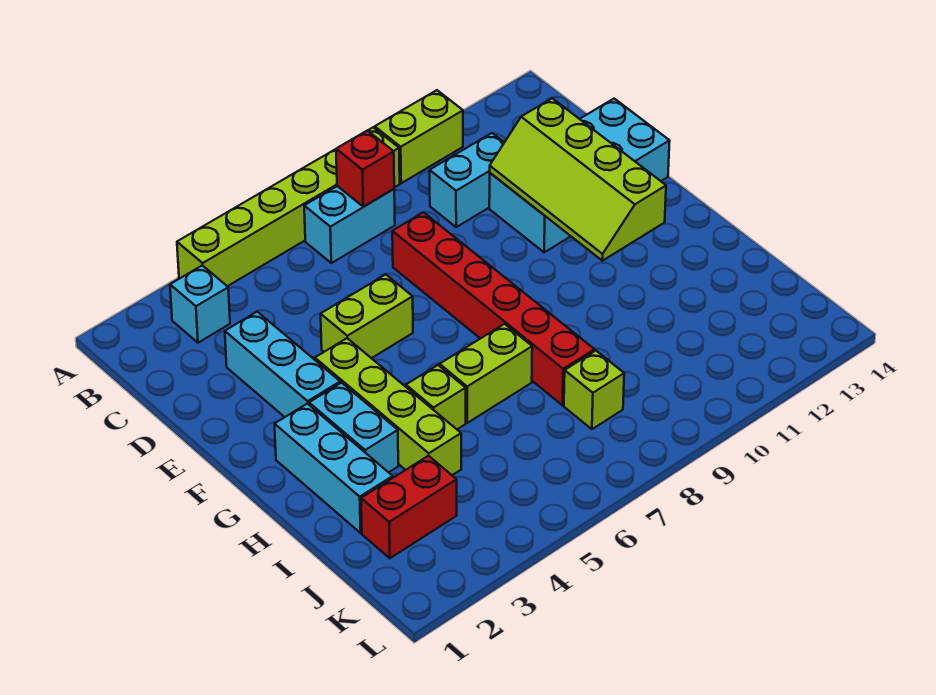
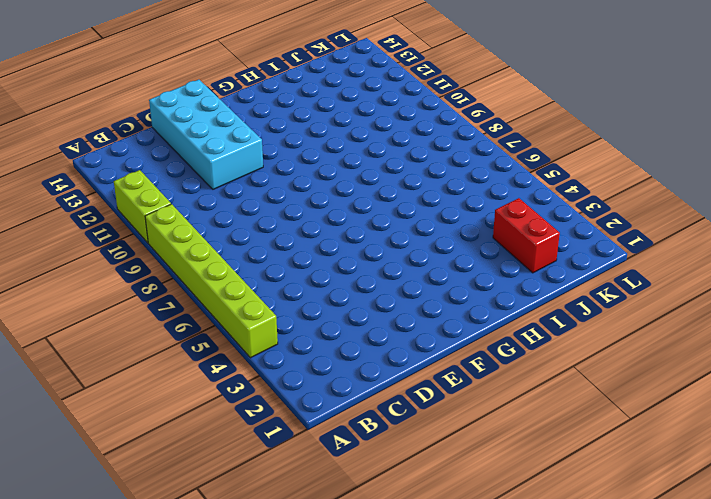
none -> cyan 1x1 brick [170,265,230,343]
none -> cyan 1x2 brick [304,186,395,263]
none -> cyan 1x2 brick [430,133,504,227]

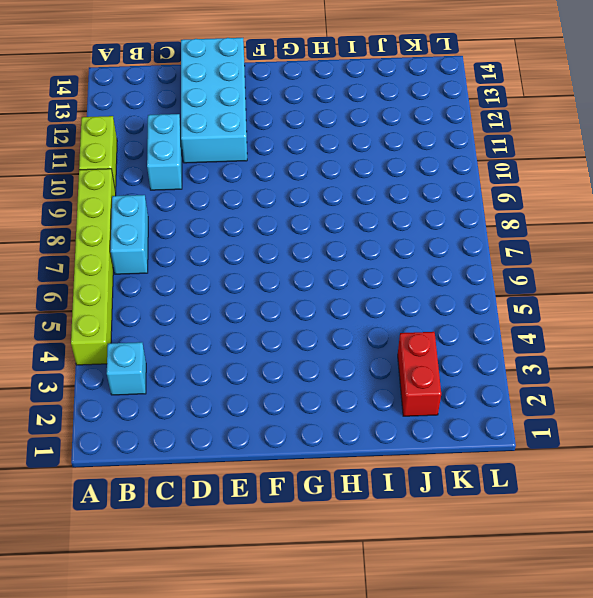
none -> cyan 1x3 brick [225,312,340,417]
none -> red 1x6 brick [392,212,595,405]
none -> lime 1x2 brick [321,274,413,358]

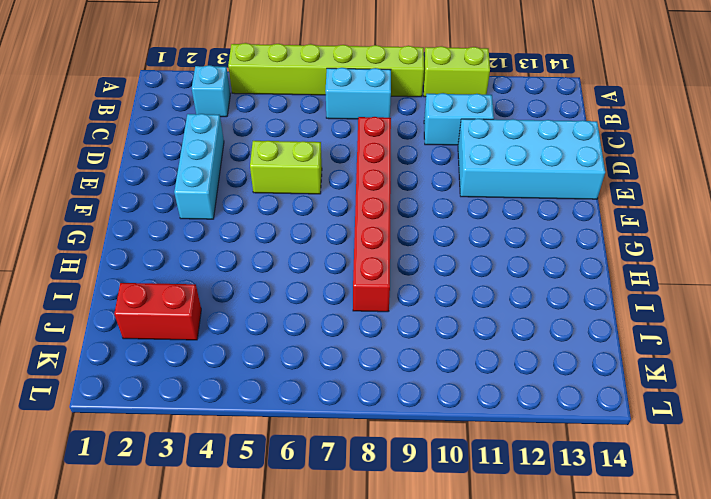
none -> lime 1x4 brick [315,338,461,475]
none -> cyan 1x3 brick [275,404,393,533]
none -> cyan 1x2 brick [309,383,398,472]

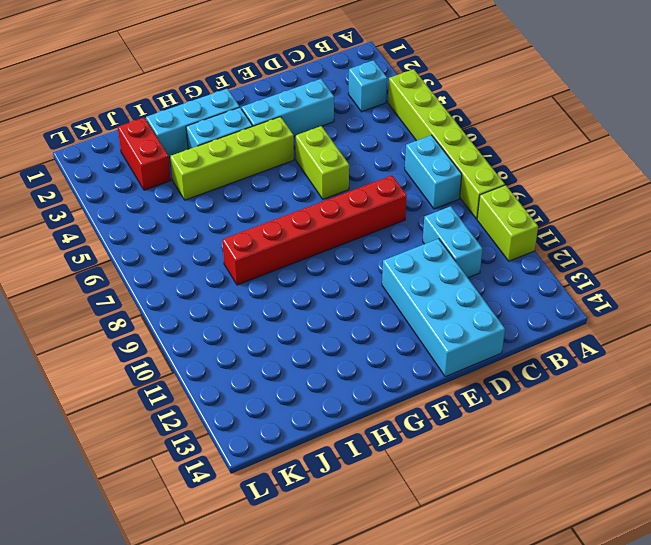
none -> lime 1x1 brick [406,365,466,429]
none -> lime 1x2 brick [440,324,532,423]
none -> lime 1x1 brick [564,351,624,429]

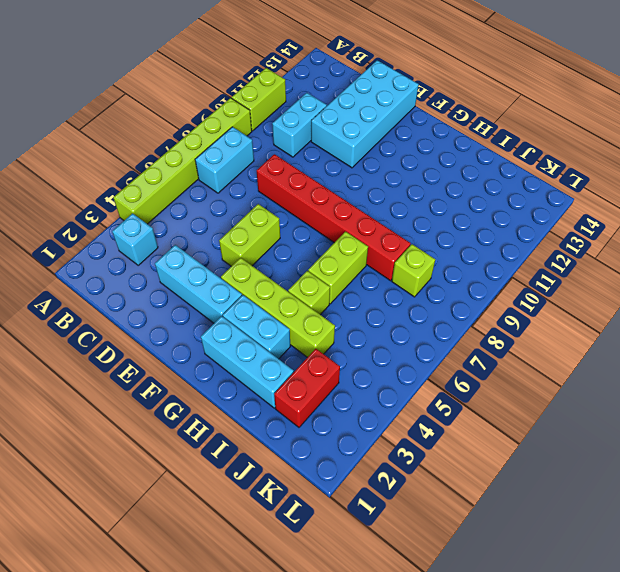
none -> red 1x1 brick [336,130,394,207]
none -> lime 2x4 slope [490,98,666,261]

